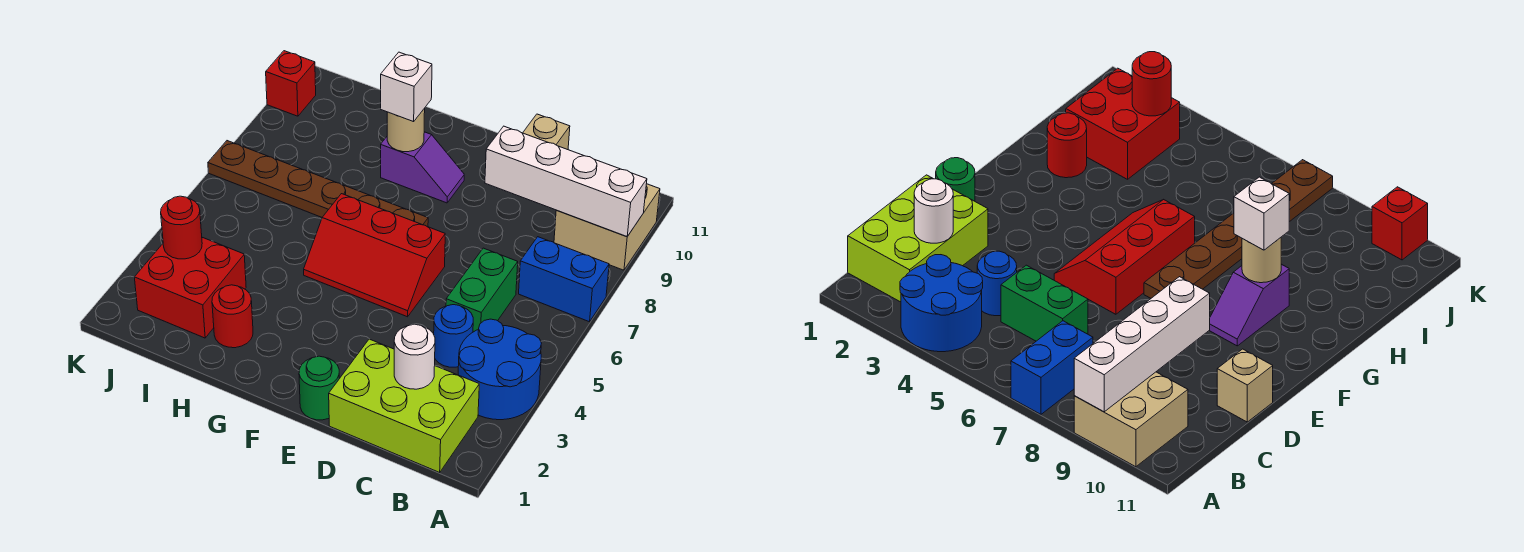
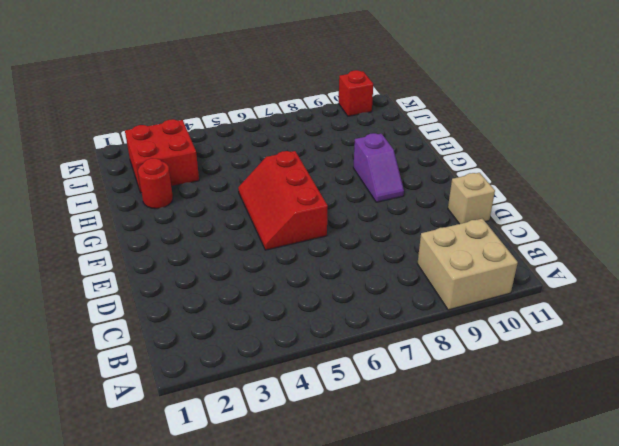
none -> blue 2x2 round brick [458,319,541,420]
none -> blue 1x2 brick [519,237,609,322]
none -> lime 2x3 brick [329,339,479,472]

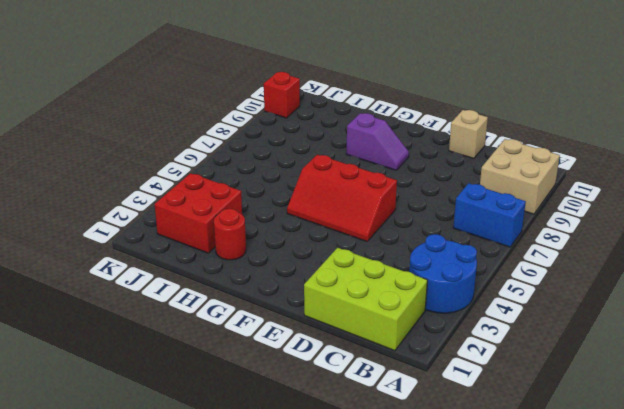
none -> blue 1x1 round brick [434,305,473,367]
none -> green 1x2 brick [446,248,518,332]
none -> green 1x1 round brick [299,356,340,420]

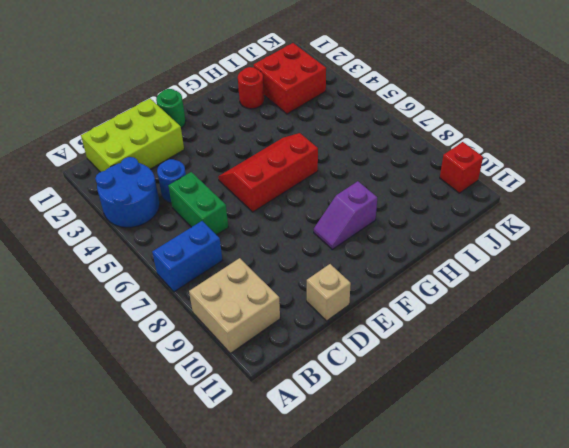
none -> brown 1x6 plate [208,141,428,227]
none -> white 1x4 brick [485,126,647,237]
none -> white 1x1 round brick [394,324,435,389]

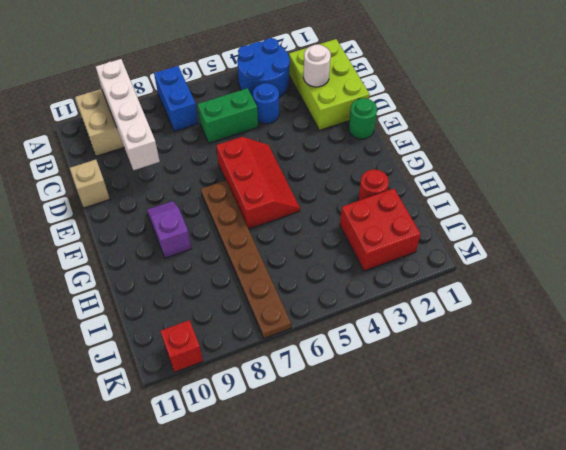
none -> tan 1x1 round brick [387,108,425,152]
none -> red 1x1 round brick [161,196,202,259]
none -> white 1x1 brick [381,52,432,122]

